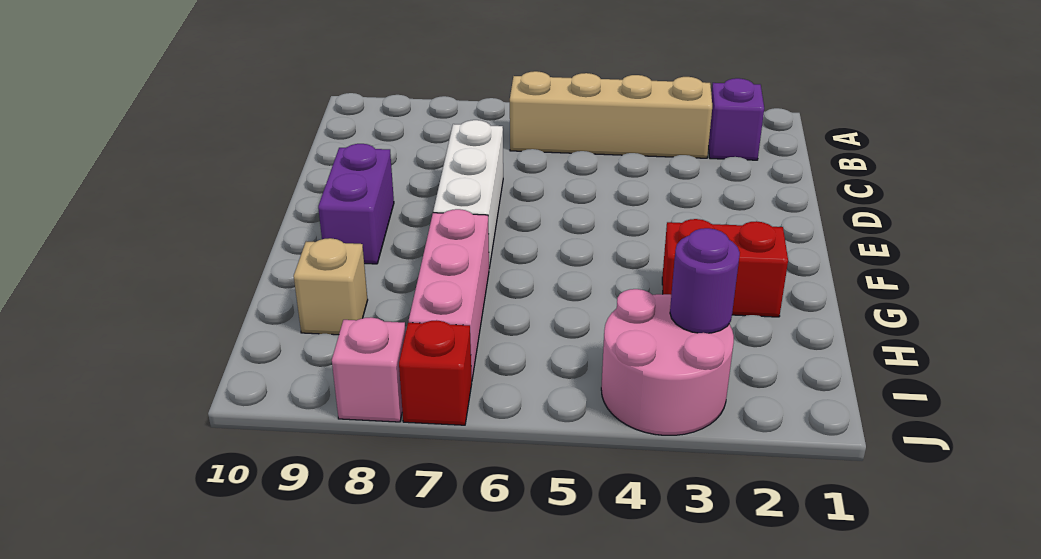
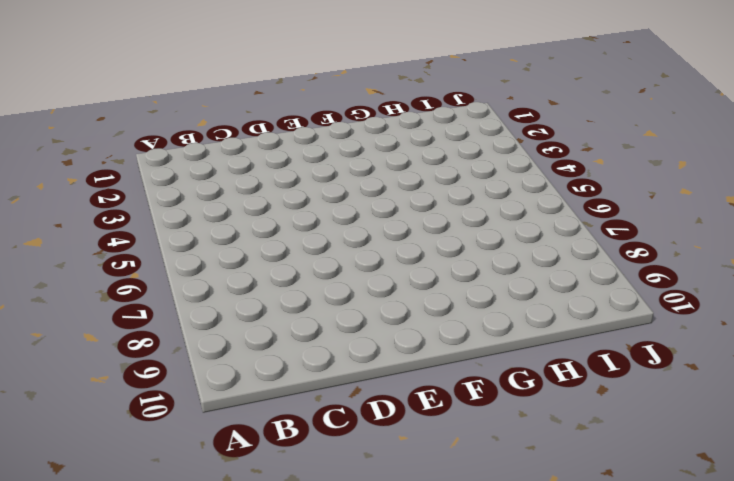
none -> purple 1x1 brick [708,78,764,160]
none -> tan 1x4 brick [510,71,712,158]

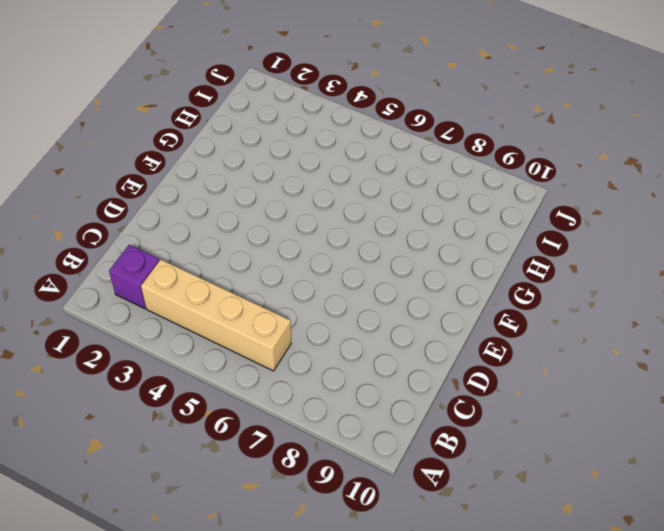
none -> white 1x3 brick [433,120,503,268]
none -> purple 1x2 brick [318,144,394,264]

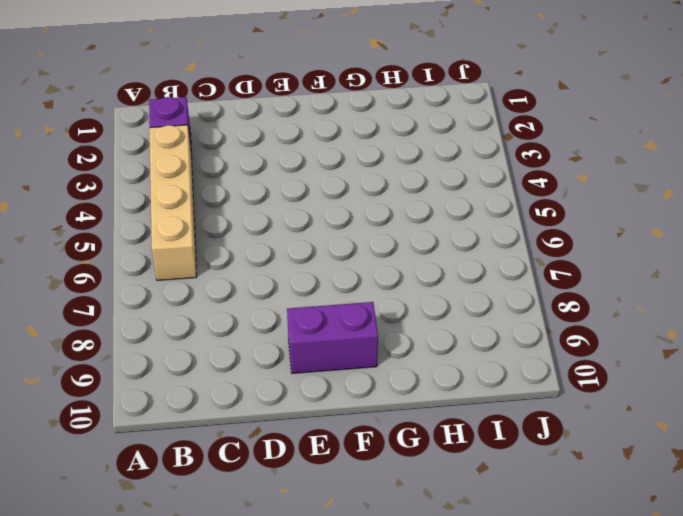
none -> white 1x3 brick [433,120,503,268]
none -> red 1x2 brick [662,219,788,317]

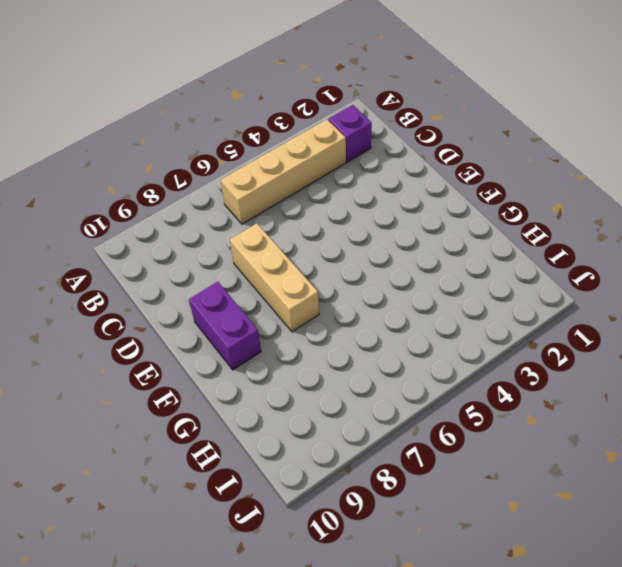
tan 1x3 brick [230,224,319,332] -> white 1x3 brick [433,120,503,268]
none -> red 1x2 brick [662,219,788,317]
none -> pink 1x3 brick [409,209,489,379]

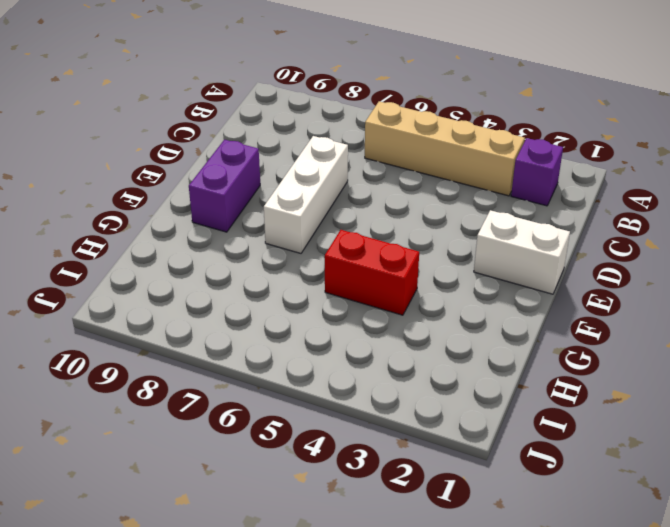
white 1x2 brick [474,210,570,294] -> none
red 1x2 brick [325,230,419,315] -> red 1x2 brick moved to [662,219,788,317]
none -> pink 1x3 brick [409,209,489,379]
none -> tan 1x1 brick [294,238,368,335]

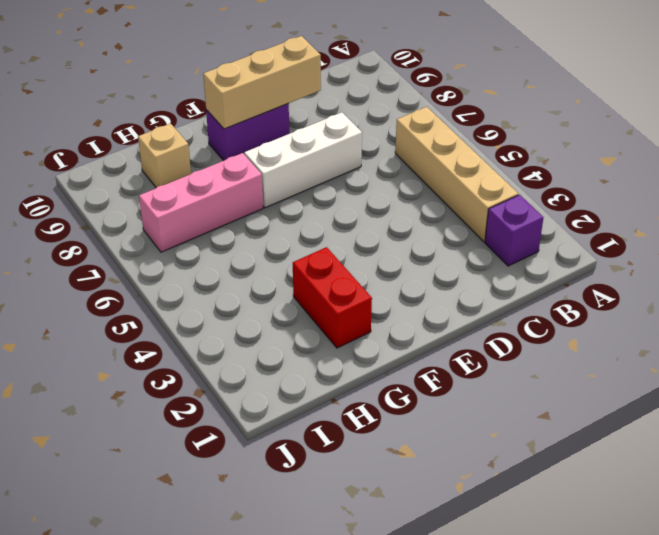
tan 1x3 brick [203,36,321,129] -> none
none -> pink 2x2 round brick [601,289,734,435]
none -> red 1x1 brick [399,320,472,425]

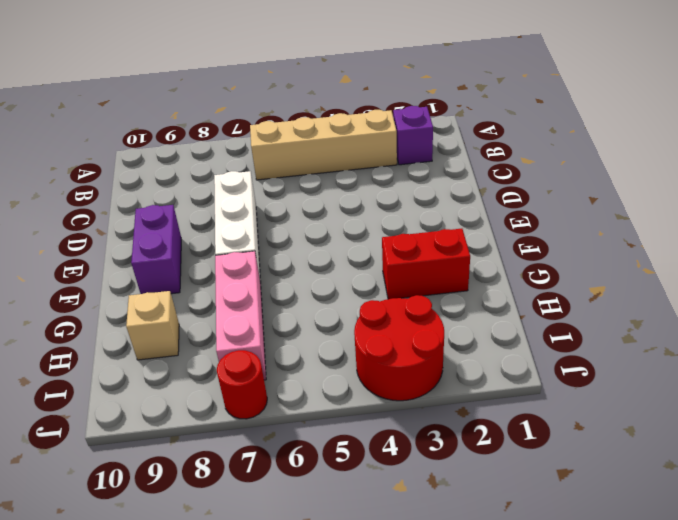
red 2x2 round brick [354,295,444,401] -> pink 2x2 round brick [601,289,734,435]
red 1x1 round brick [217,350,267,419] -> red 1x1 brick [399,320,472,425]
none -> pink 1x1 brick [332,317,406,422]
none -> purple 1x1 round brick [670,228,740,333]

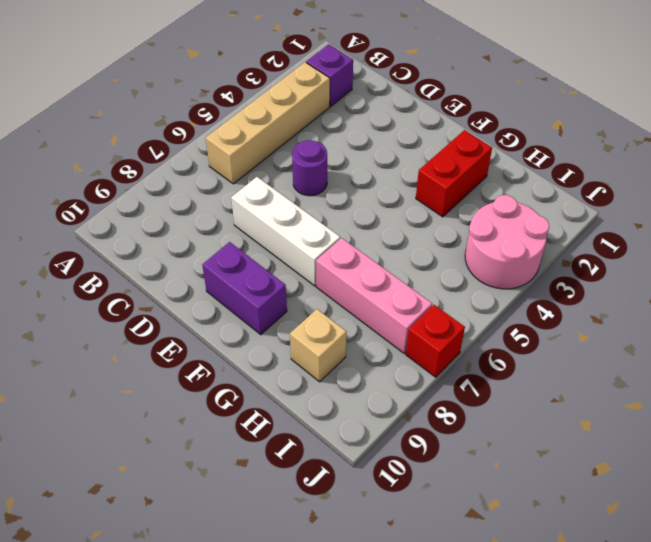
purple 1x1 round brick [292,140,327,196] -> purple 1x1 round brick moved to [670,228,740,333]
none -> pink 1x1 brick [332,317,406,422]

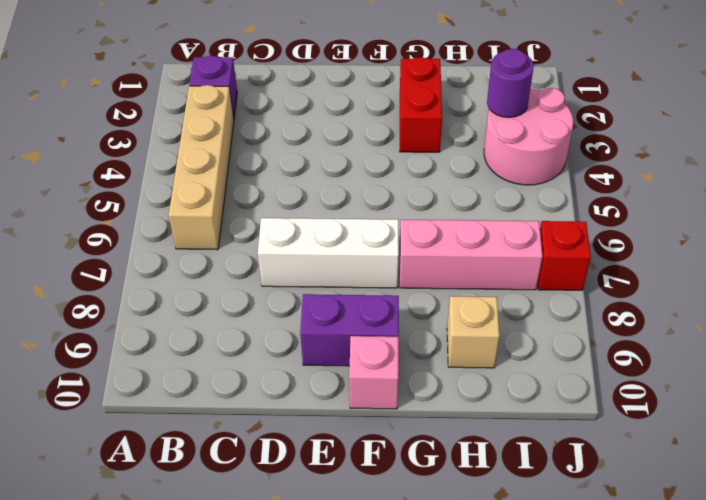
pink 1x1 brick [349,336,399,409] -> pink 1x1 brick moved to [332,317,406,422]

